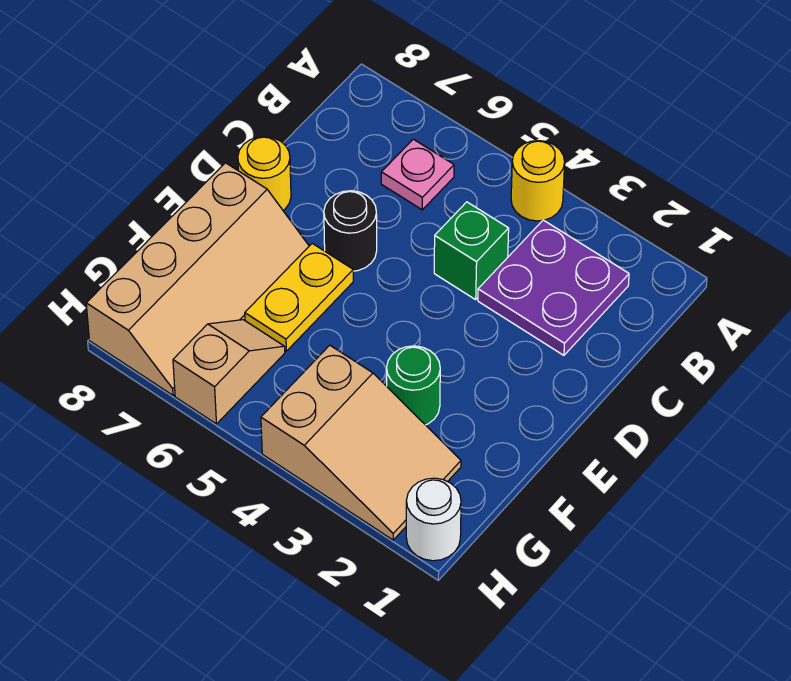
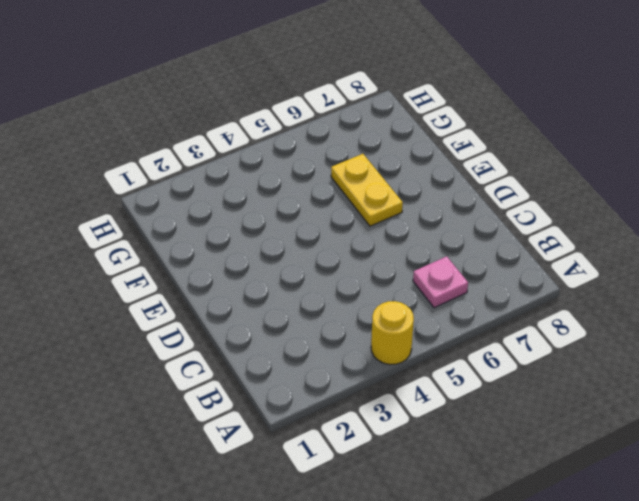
none -> purple 2x2 plate [478,220,629,355]
none -> green 1x1 brick [434,202,509,300]
none -> black 1x1 round brick [324,191,377,271]

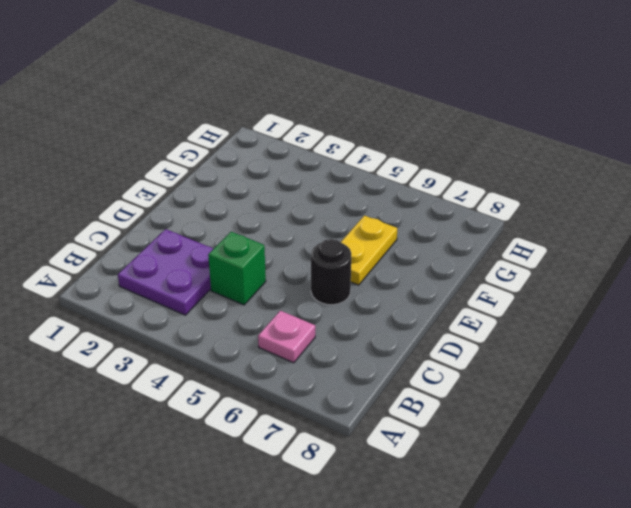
none -> yellow 1x1 round brick [511,141,565,221]
none -> yellow 1x1 round brick [238,137,291,210]
none -> tan 2x4 slope [86,163,309,395]

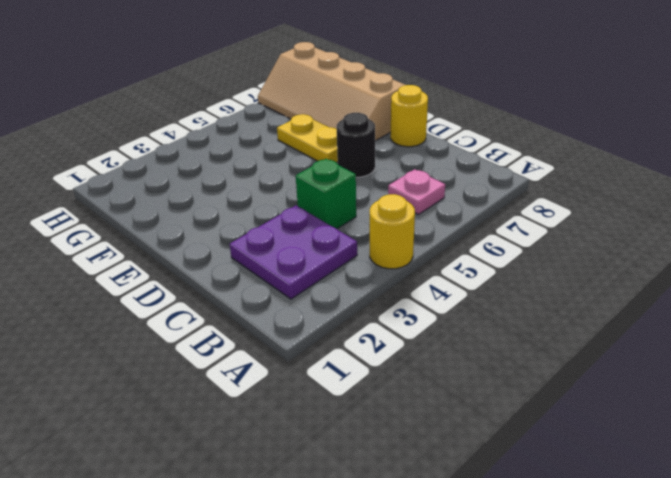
none -> green 1x1 round brick [387,346,440,425]
none -> tan 2x3 slope [261,345,461,540]
none -> tan 1x2 slope [173,320,285,424]

